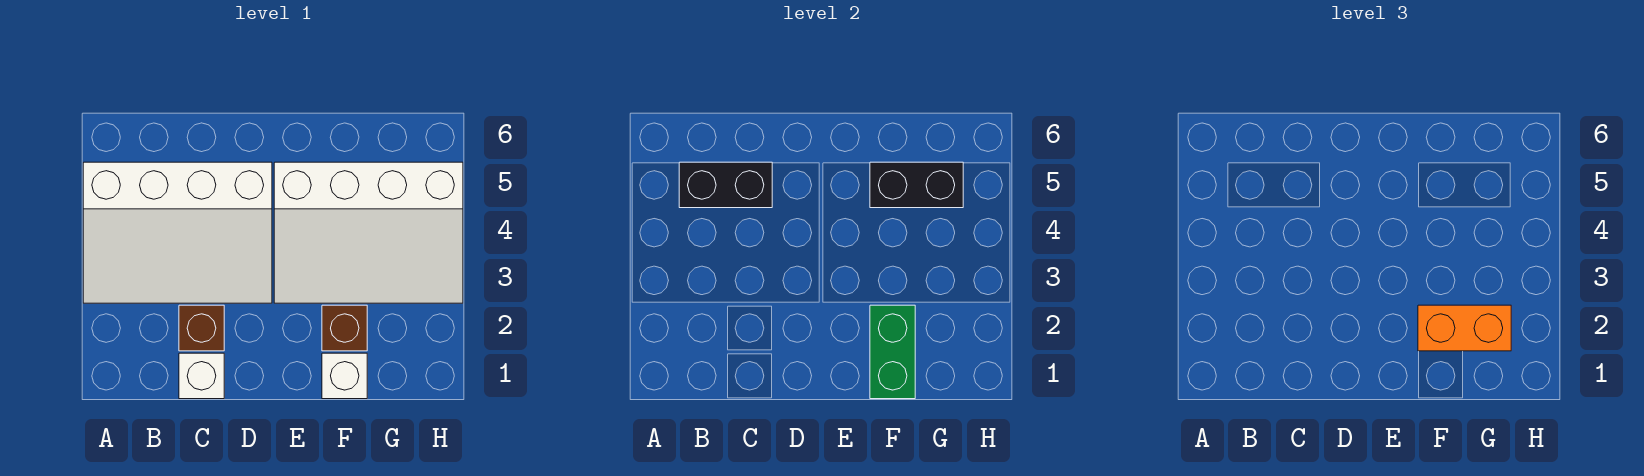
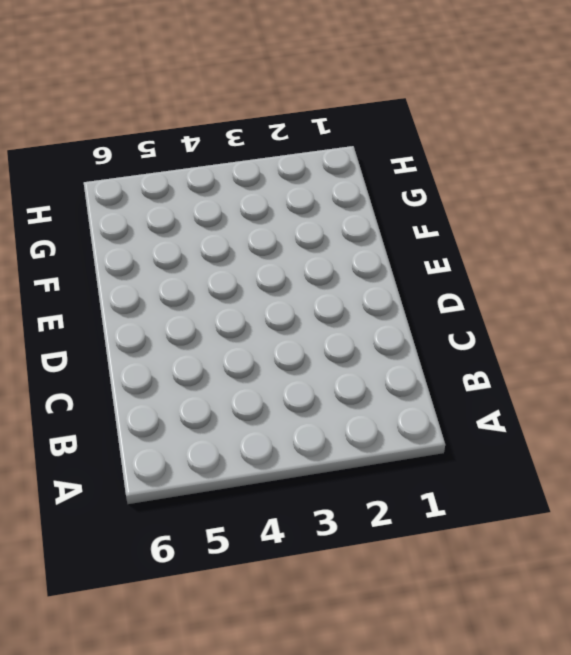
none -> white 3x4 slope [83,162,272,303]
none -> white 1x1 brick [179,353,224,399]

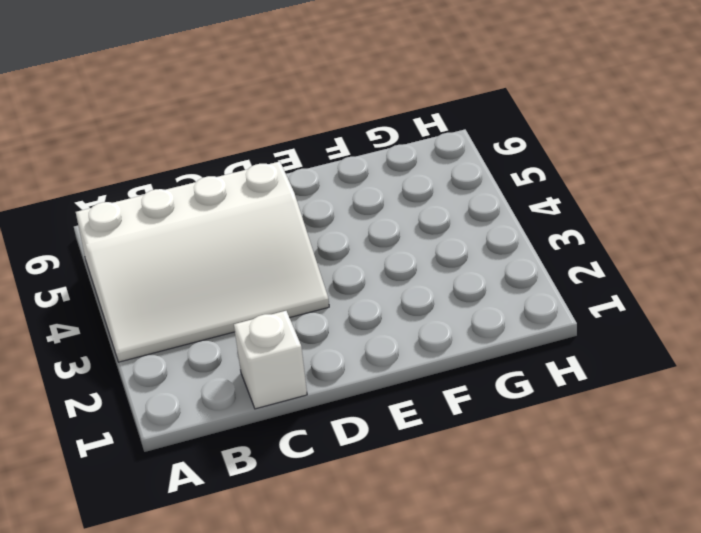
none -> brown 1x1 brick [179,305,224,351]
none -> white 3x4 slope [274,162,463,303]

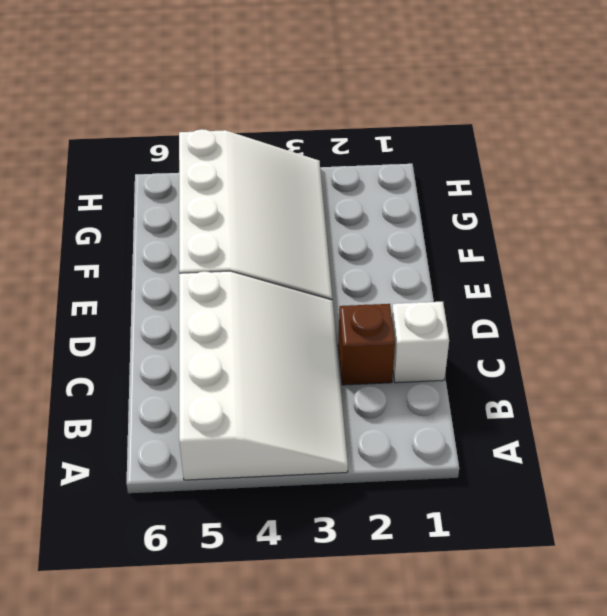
none -> white 1x1 brick [322,353,367,399]
none -> brown 1x1 brick [322,305,367,351]

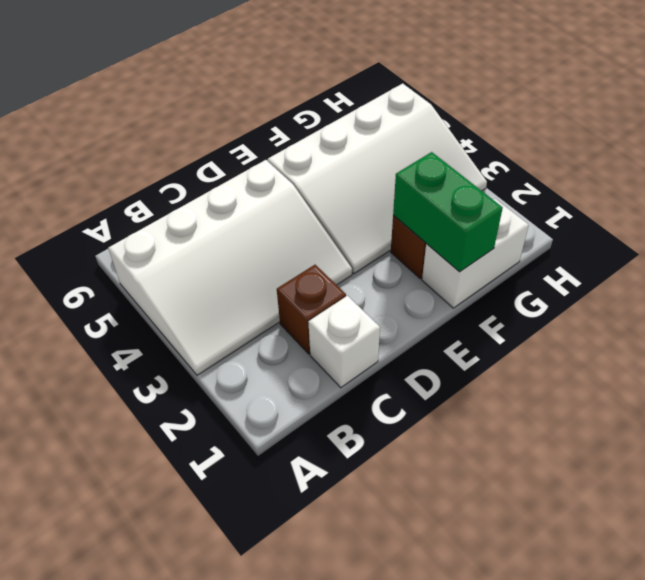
white 1x2 brick [422,199,529,308] -> white 1x1 brick [322,353,367,399]
none -> black 1x2 brick [679,162,772,208]
none -> black 1x2 brick [870,162,963,208]

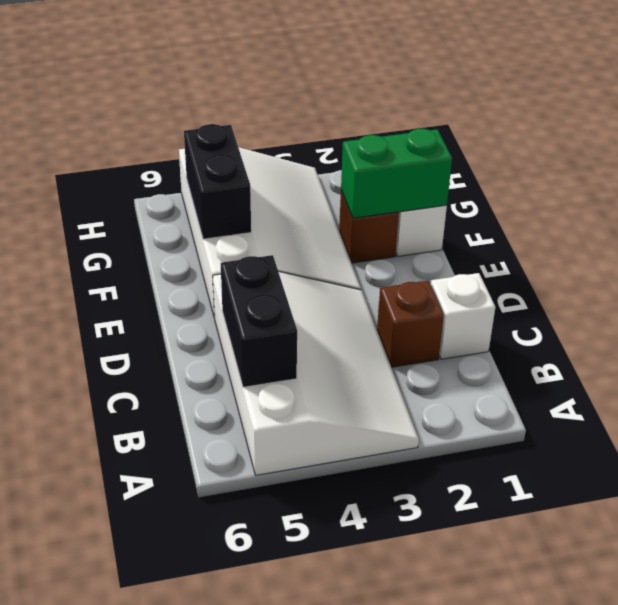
none -> orange 1x2 brick [1418,305,1511,351]

